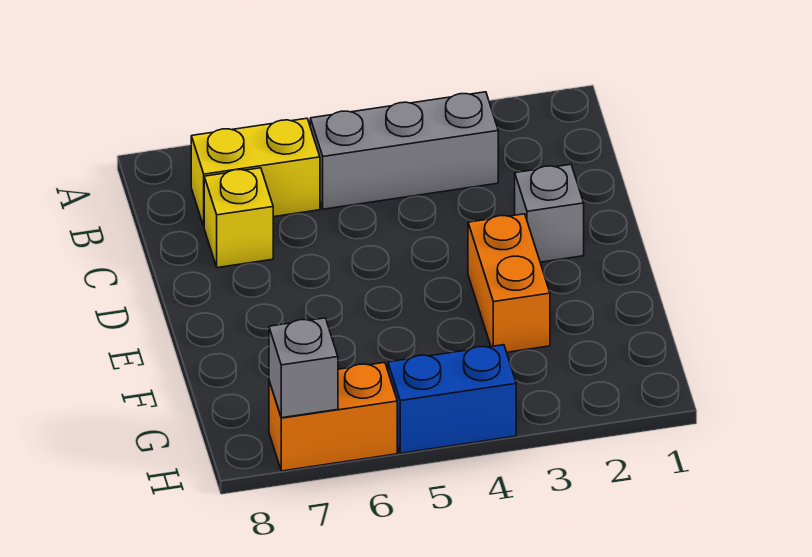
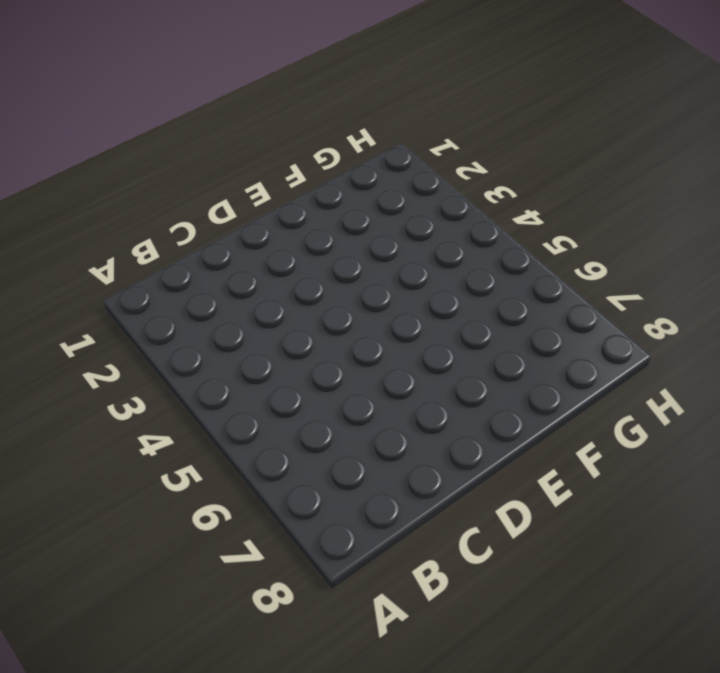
none -> grey 1x3 brick [310,92,498,209]
none -> yellow 1x2 brick [191,118,320,226]

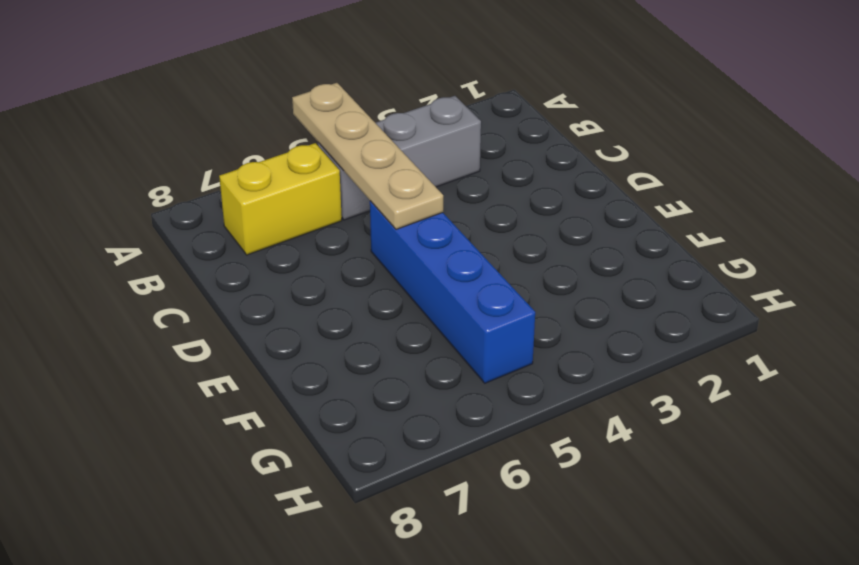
tan 1x4 plate [292,83,443,229] -> none
blue 1x4 brick [370,201,535,383] -> none
none -> yellow 1x1 brick [204,168,273,268]
none -> grey 1x1 brick [515,164,584,262]

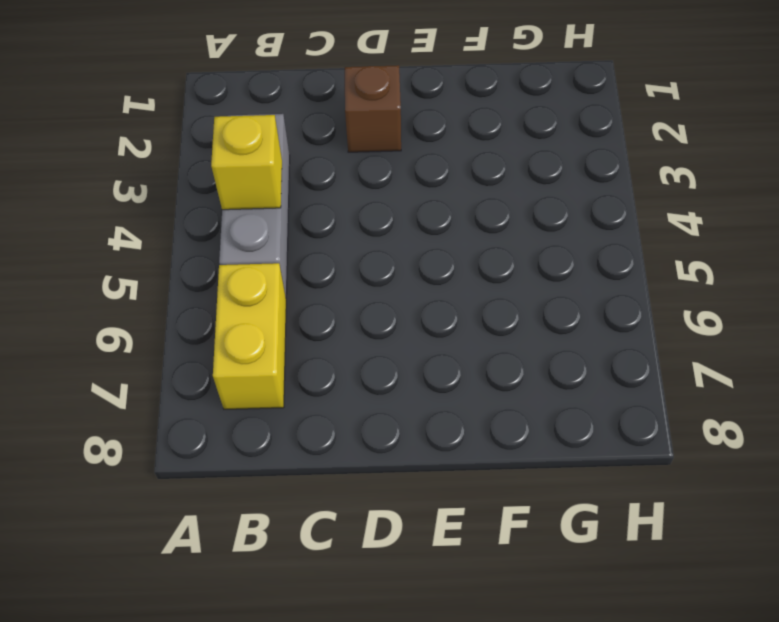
yellow 1x1 brick [211,115,282,210] -> yellow 1x1 brick moved to [204,168,273,268]
brown 1x1 brick [345,65,401,152] -> grey 1x1 brick [515,164,584,262]
none -> orange 1x2 brick [468,214,550,352]
none -> blue 1x2 brick [388,345,516,453]

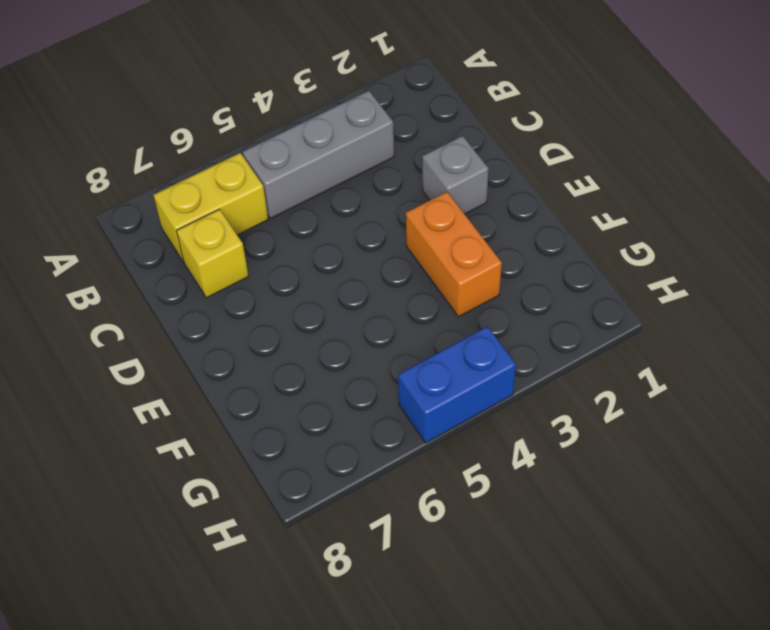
none -> orange 1x2 brick [269,362,397,471]
none -> grey 1x1 brick [269,318,338,418]

